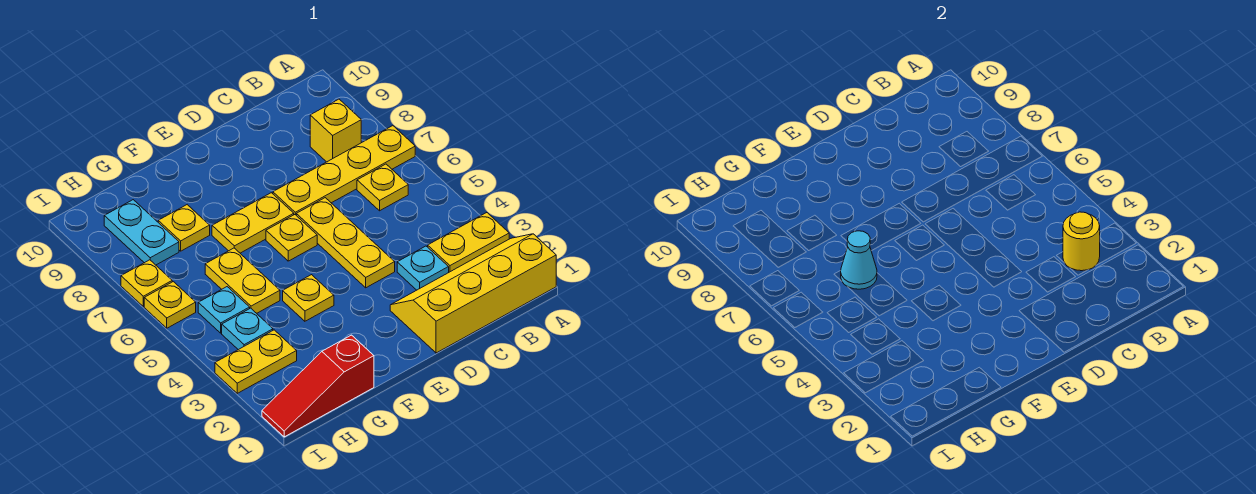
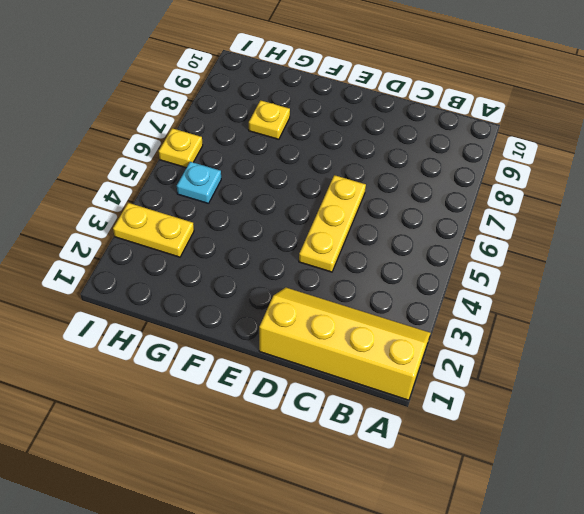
none -> yellow 1x2 plate [428,213,509,272]
none -> yellow 1x4 plate [273,126,415,215]
none -> yellow 1x1 plate [357,164,408,211]

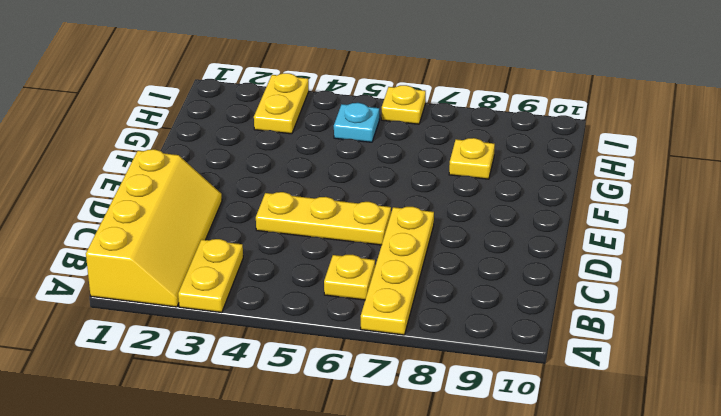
none -> yellow 1x1 brick [310,99,361,162]
none -> cyan 1x1 plate [397,246,449,290]
none -> yellow 1x1 plate [266,215,317,261]

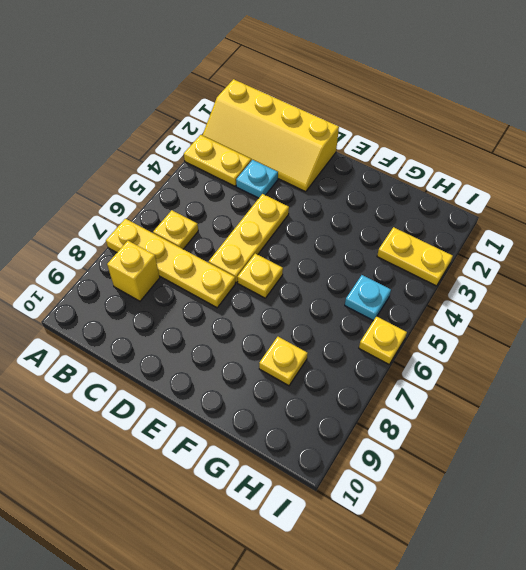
none -> yellow 1x2 plate [212,193,294,253]
none -> yellow 1x1 plate [283,275,334,321]
none -> red 1x3 slope [262,335,374,437]

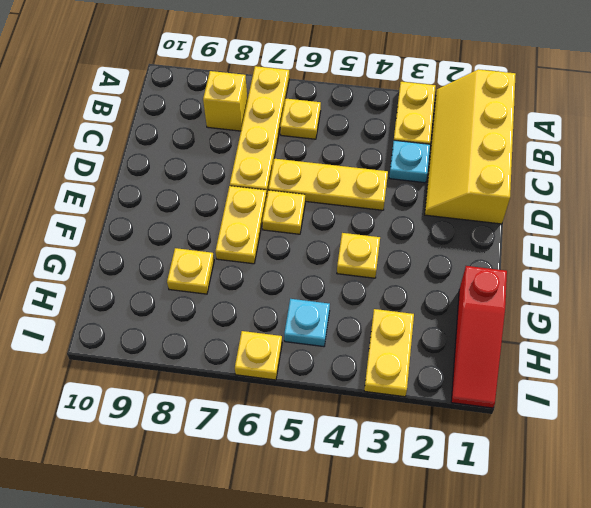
none -> yellow 1x2 plate [205,248,280,313]
none -> cyan 1x1 plate [222,308,273,350]
none -> cyan 1x2 plate [104,200,179,265]

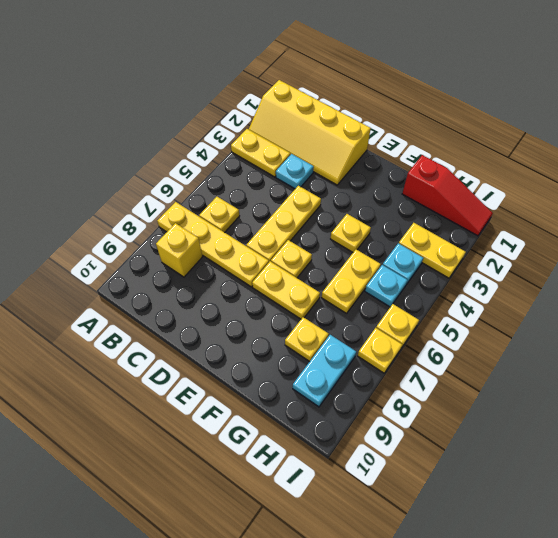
none -> yellow 1x1 round brick [1063,212,1100,271]
none -> cyan 1x1 cone [841,231,877,289]

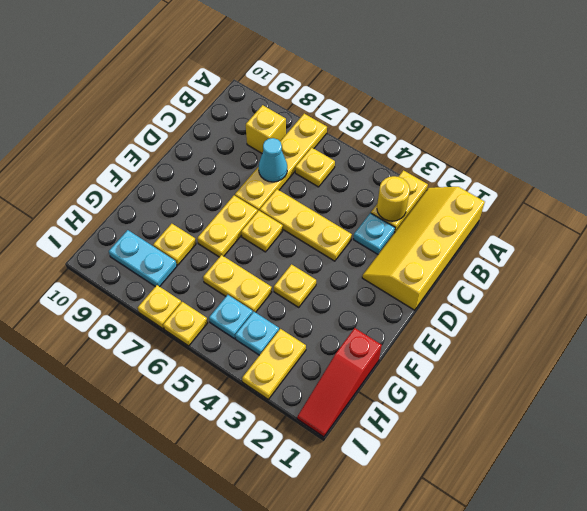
cyan 1x1 cone [259,138,287,182] -> cyan 1x1 cone moved to [841,231,877,289]

